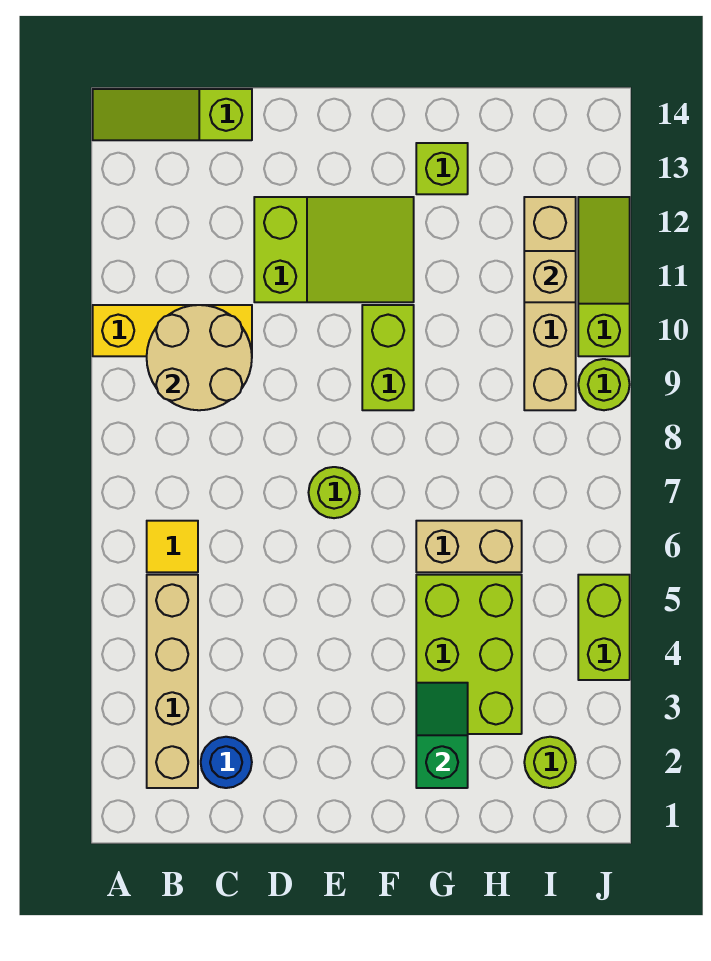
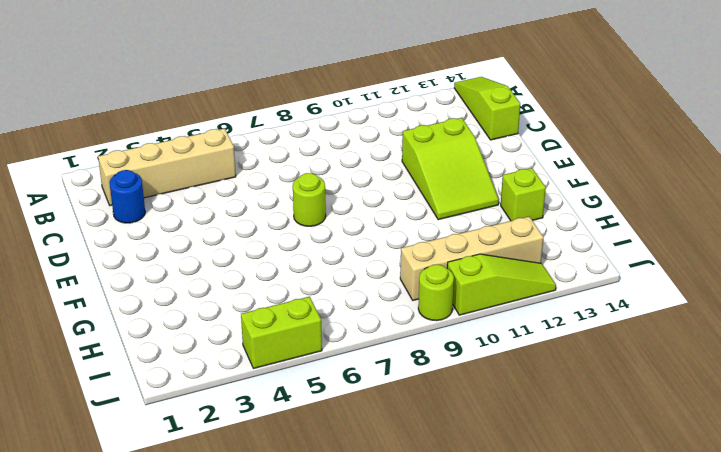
none -> yellow 1x3 brick [93,305,252,356]
none -> yellow 1x1 tile [147,521,198,572]
none -> lime 1x2 brick [362,305,414,410]

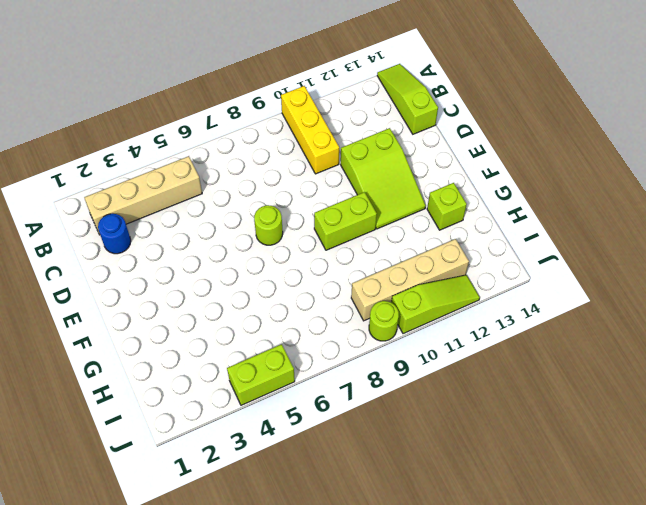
none -> yellow 1x1 tile [147,521,198,572]
none -> lime 2x3 brick [416,575,522,734]
none -> tan 1x2 brick [416,521,522,572]

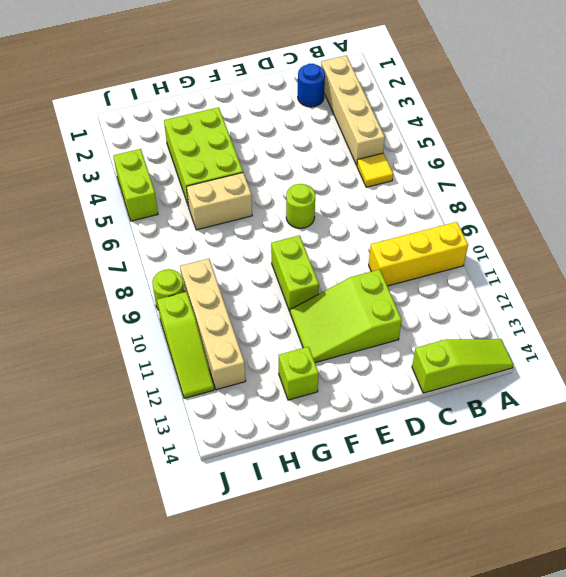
none -> lime 1x1 round brick [524,737,576,788]
none -> tan 2x2 round brick [147,305,252,410]
none -> green 1x2 slope [416,683,468,788]

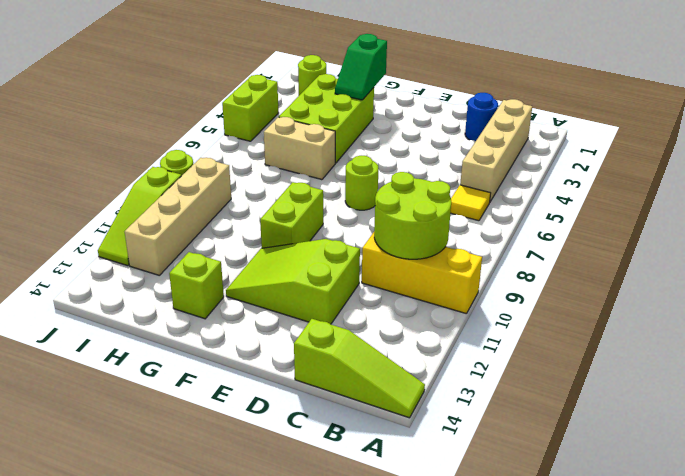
lime 2x2 round brick [374,172,451,259] -> tan 2x2 round brick [147,305,252,410]
none -> tan 1x1 brick [524,251,576,302]

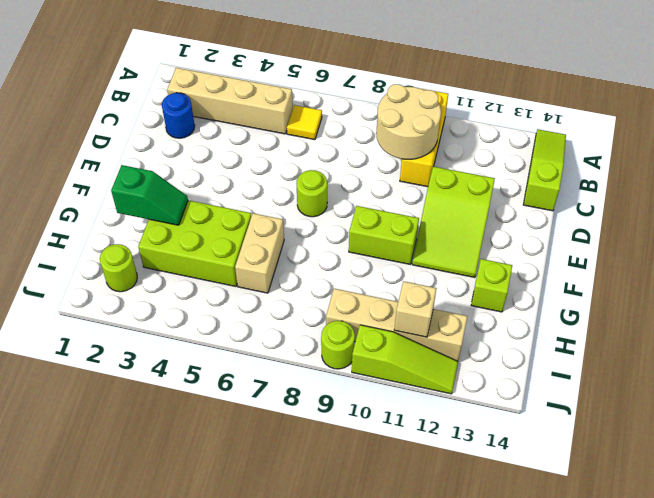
none -> lime 1x2 brick [578,575,630,680]

